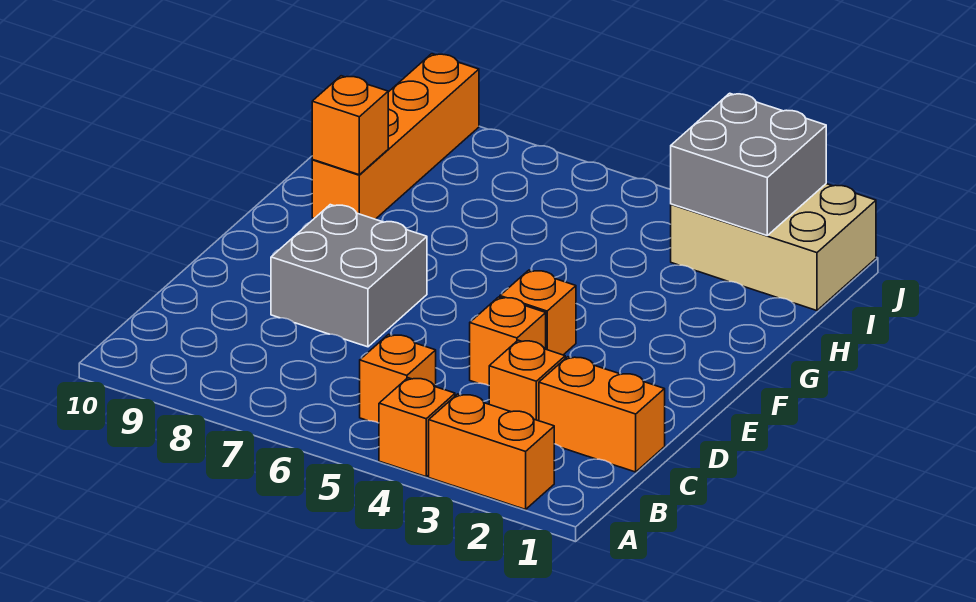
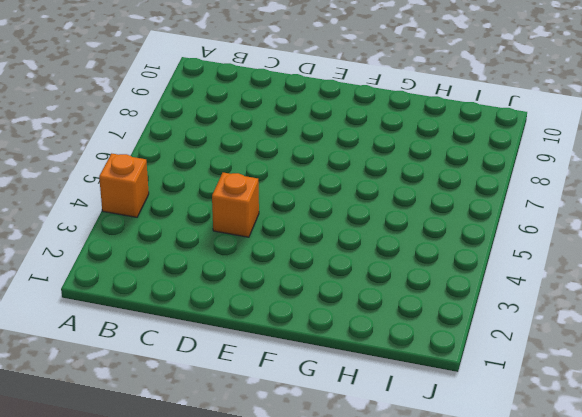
none -> orange 1x2 brick [429,394,554,509]
none -> orange 1x1 brick [360,334,436,423]
none -> orange 1x2 brick [539,357,665,472]

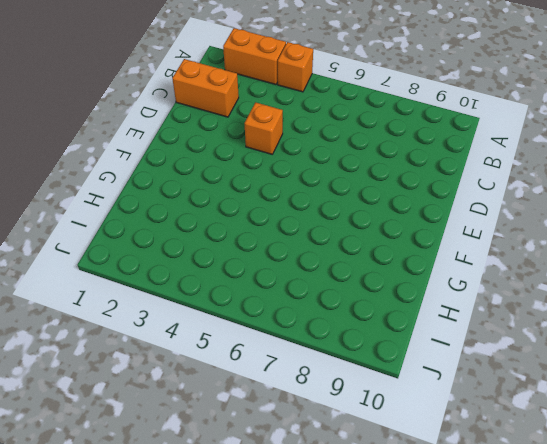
none -> orange 1x1 brick [360,334,436,423]
none -> orange 1x1 brick [489,340,565,421]
none -> grey 2x2 brick [271,205,427,347]

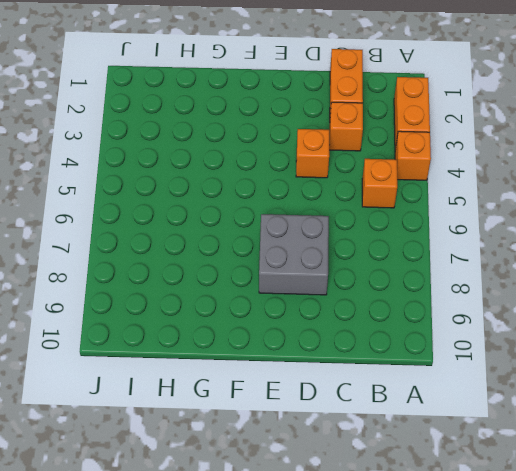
none -> orange 1x1 brick [500,270,576,355]
none -> orange 1x4 brick [312,54,479,219]
none -> tan 2x3 brick [671,184,876,311]

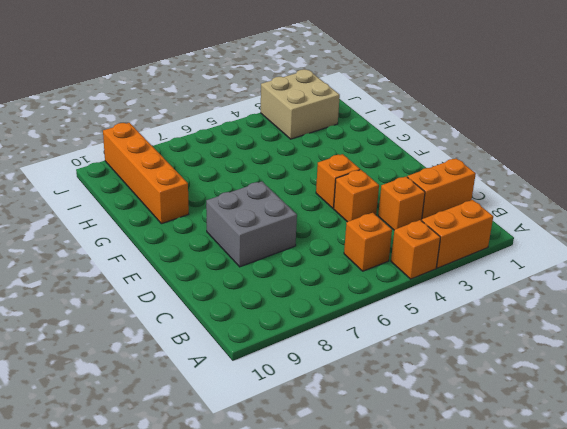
tan 2x2 brick [261,69,340,139] -> tan 2x3 brick [671,184,876,311]
none -> orange 1x1 brick [312,76,388,175]
none -> grey 2x2 brick [671,93,826,235]

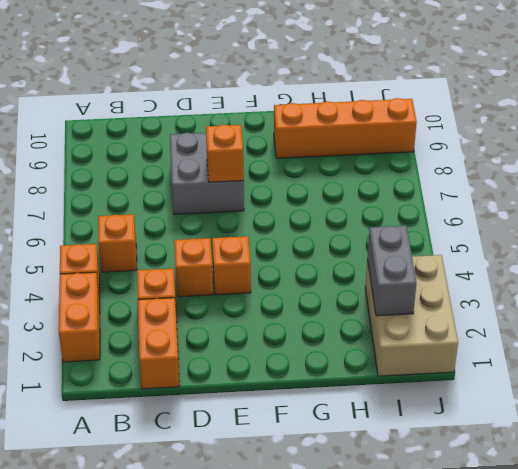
orange 1x1 brick [206,125,244,182] -> orange 1x1 brick moved to [312,76,388,175]
grey 1x2 brick [367,226,416,316] -> grey 2x2 brick [671,93,826,235]

